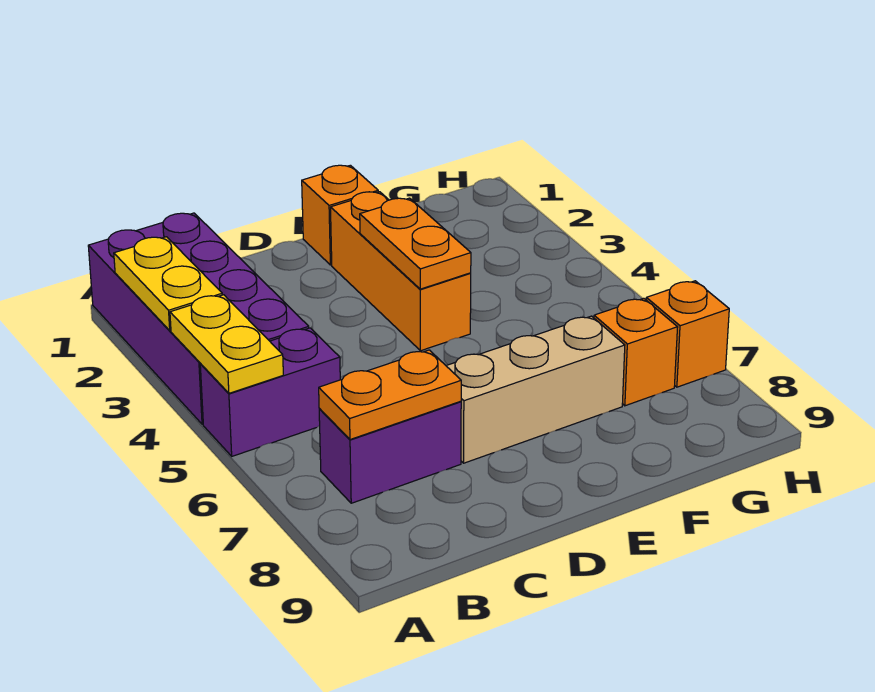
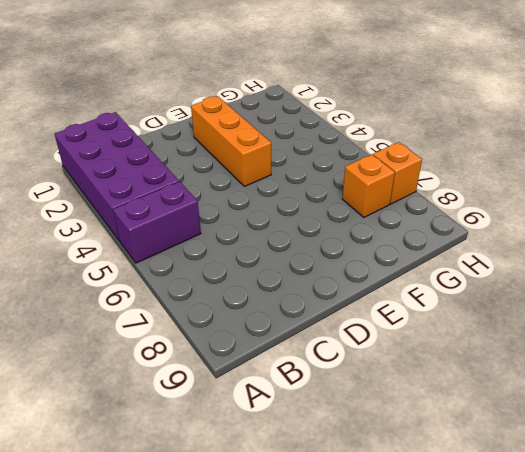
none -> purple 1x2 brick [319,401,461,503]
none -> tan 1x3 brick [446,316,625,463]
none -> orange 1x1 brick [302,165,378,265]

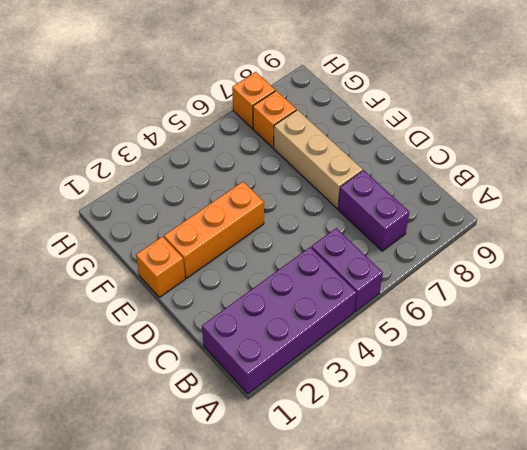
none -> yellow 1x2 plate [114,237,222,331]
none -> yellow 1x2 plate [170,295,283,393]
none -> orange 1x2 plate [319,350,461,440]

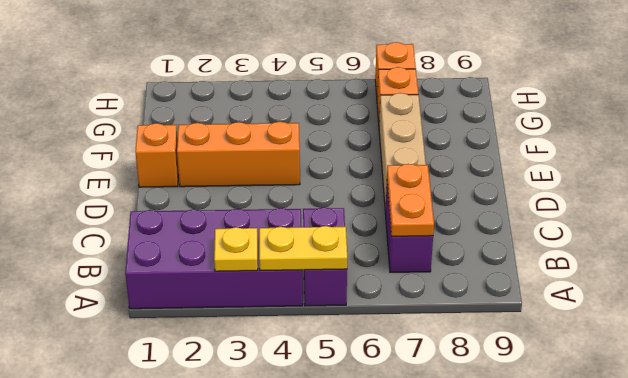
yellow 1x1 plate [214,227,258,271] -> yellow 1x2 plate [114,237,222,331]
none -> orange 1x2 plate [360,198,471,289]

